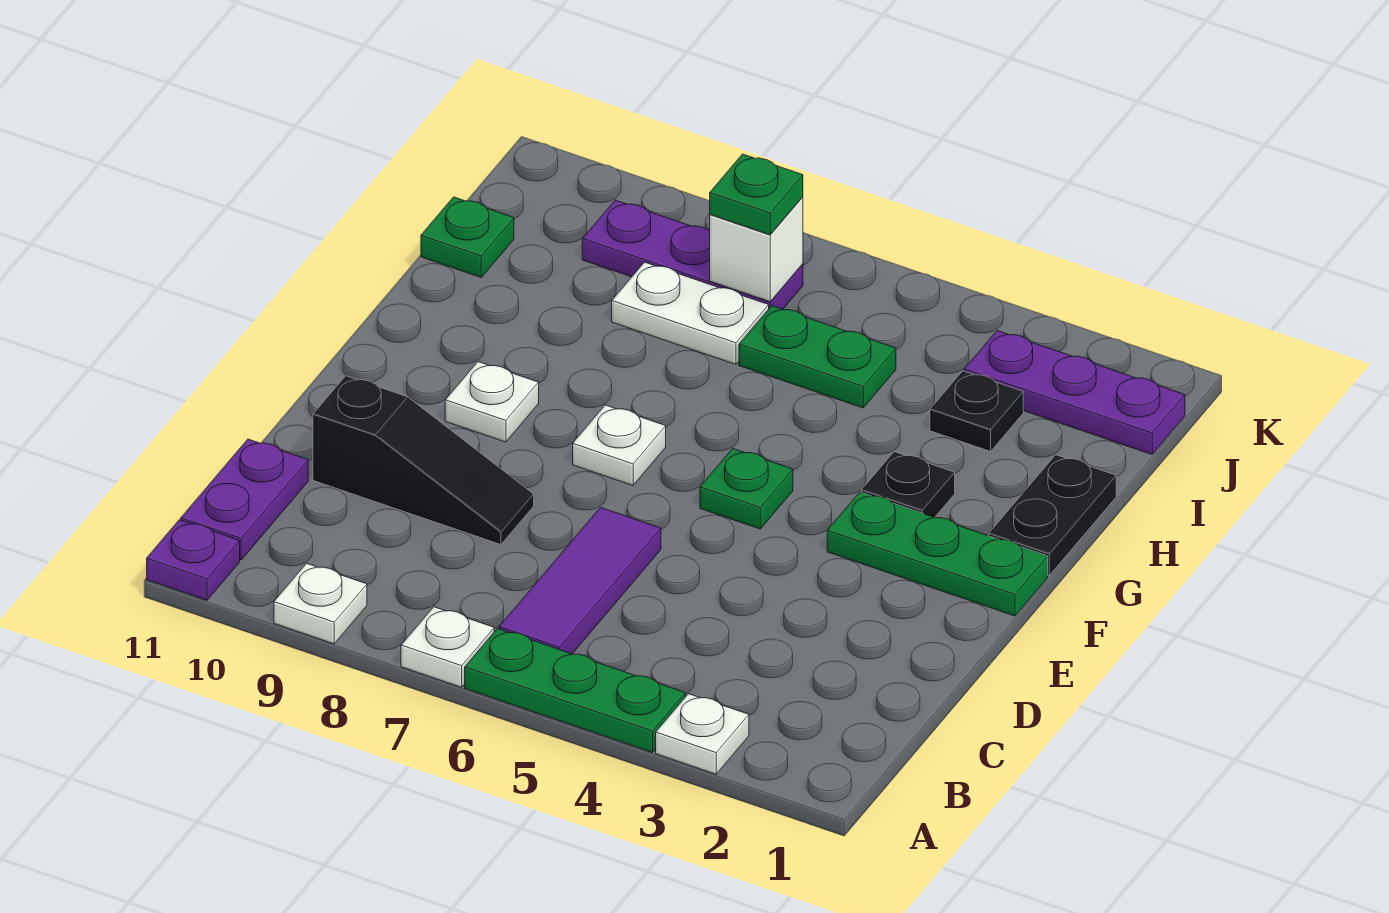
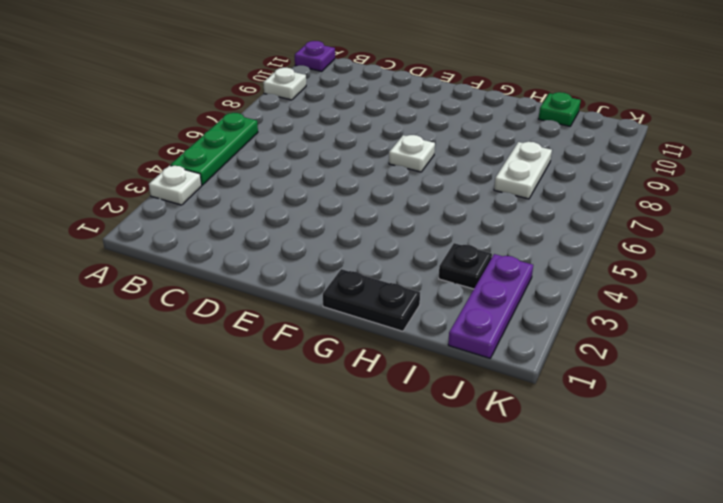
none -> white 1x1 plate [401,607,494,687]
none -> purple 1x3 tile [499,508,661,654]
none -> purple 1x2 plate [181,439,308,560]

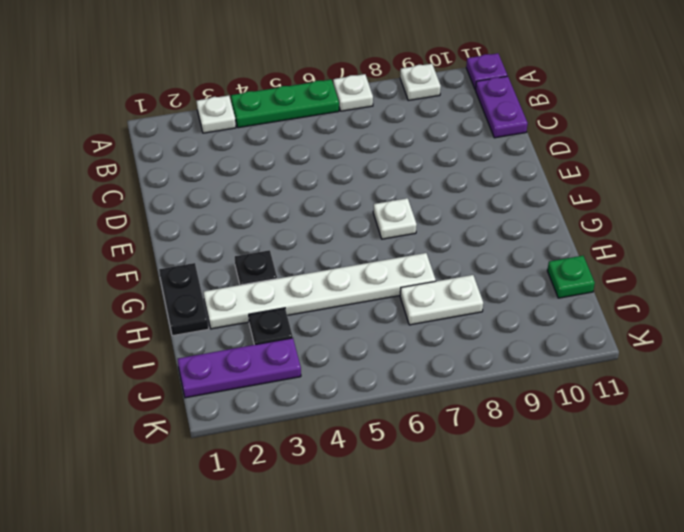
white 1x6 plate [204,253,436,329] -> none
none -> purple 1x3 tile [499,508,661,654]
none -> black 1x3 slope [313,376,534,545]
none -> green 1x3 plate [827,492,1048,616]

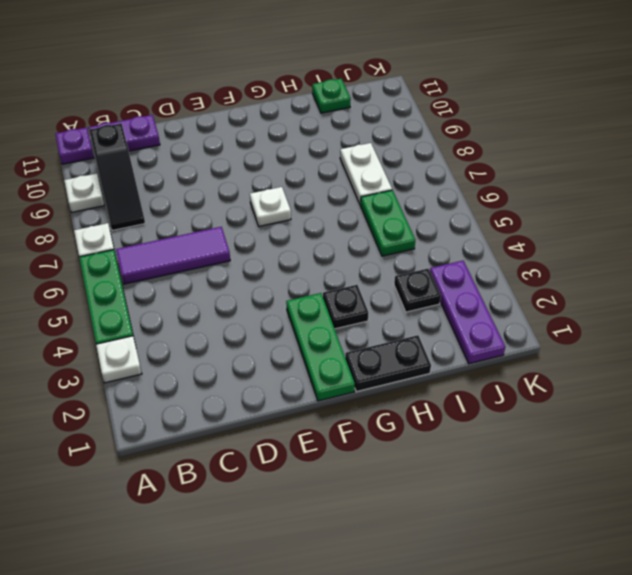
black 1x3 slope [89,123,145,231] -> black 1x3 slope moved to [313,376,534,545]
none -> green 1x1 plate [700,448,793,529]
none -> white 1x1 plate [445,362,539,442]
none -> purple 1x3 plate [582,200,803,309]

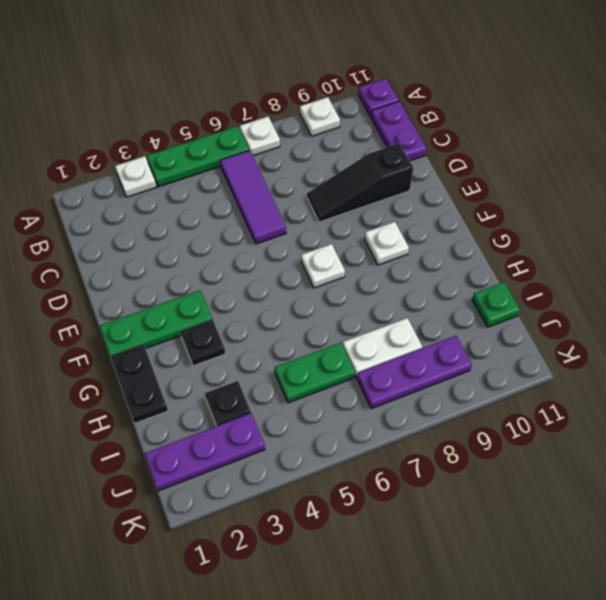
none -> green 1x1 plate [700,448,793,529]
none -> white 1x1 brick [710,197,803,302]
none -> green 1x1 plate [710,154,803,235]

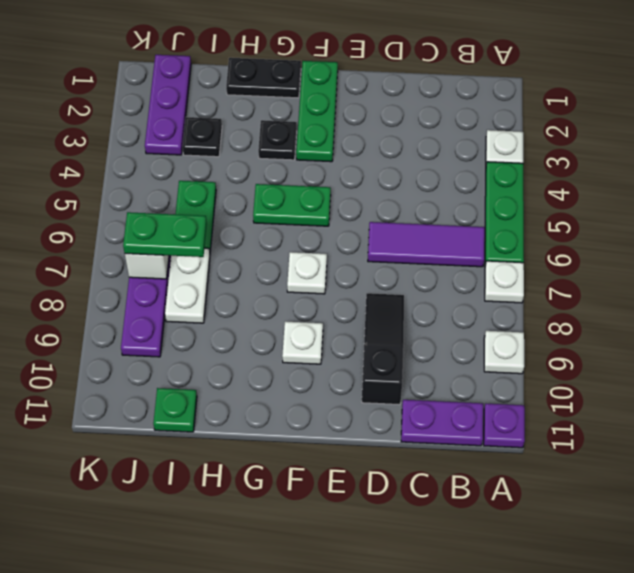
green 1x2 plate [253,184,331,226] -> green 1x1 plate [700,448,793,529]
green 1x2 plate [123,212,207,257] -> green 1x1 plate [710,154,803,235]

